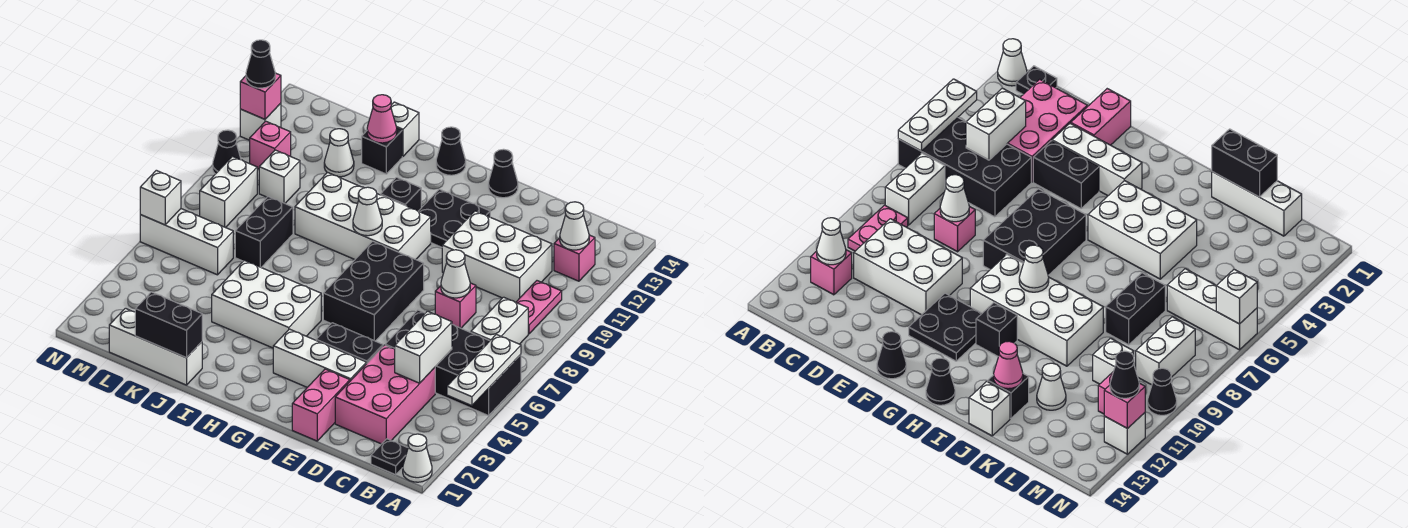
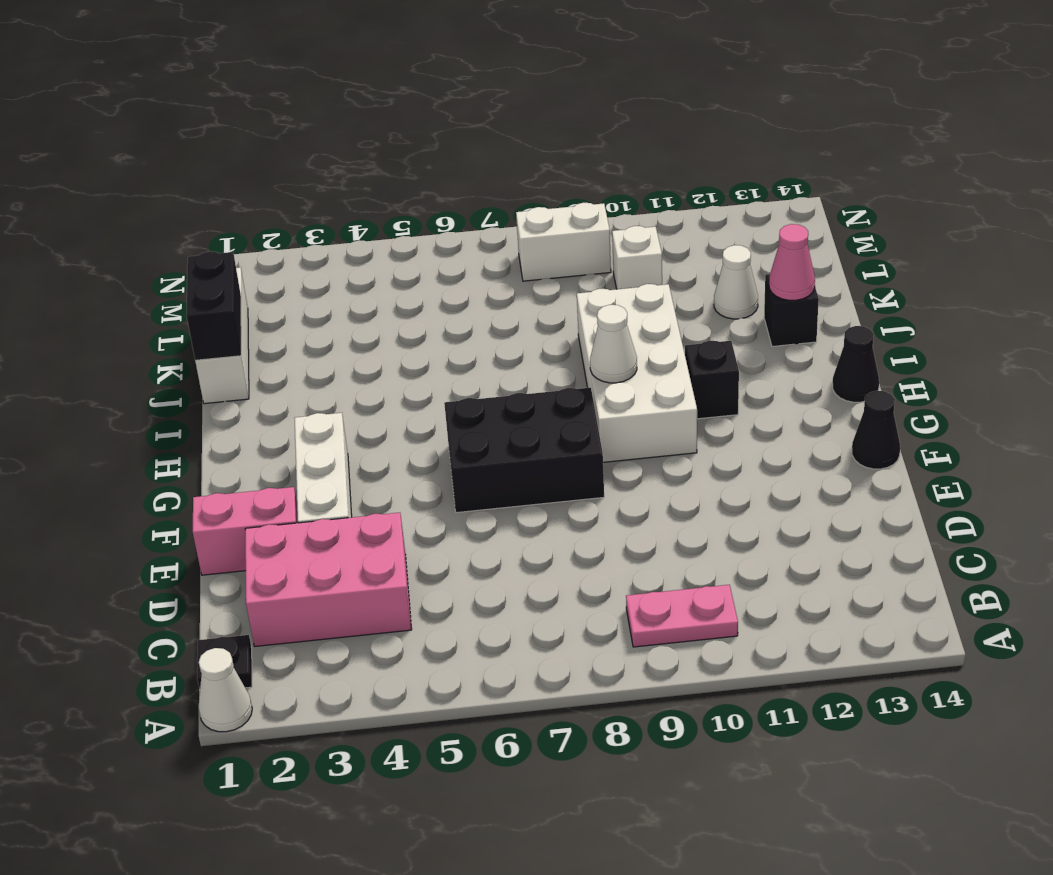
none -> black 2x4 brick [385,310,521,416]
none -> white 1x2 brick [471,297,528,344]
none -> pink 1x1 brick [554,235,595,281]
none -> white 2x3 brick [442,211,552,302]

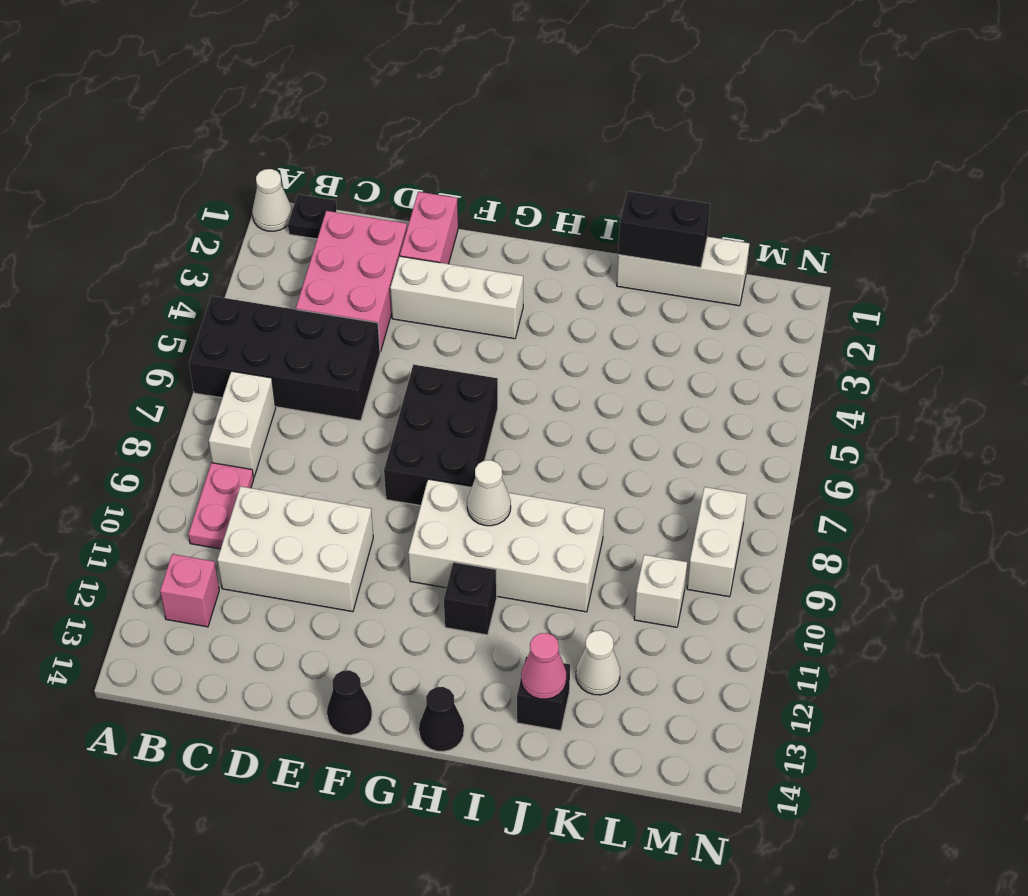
none -> pink 1x1 brick [435,283,476,328]
none -> black 1x2 brick [316,323,383,363]
none -> black 2x2 plate [419,189,490,247]
none -> white 2x3 brick [212,260,321,348]

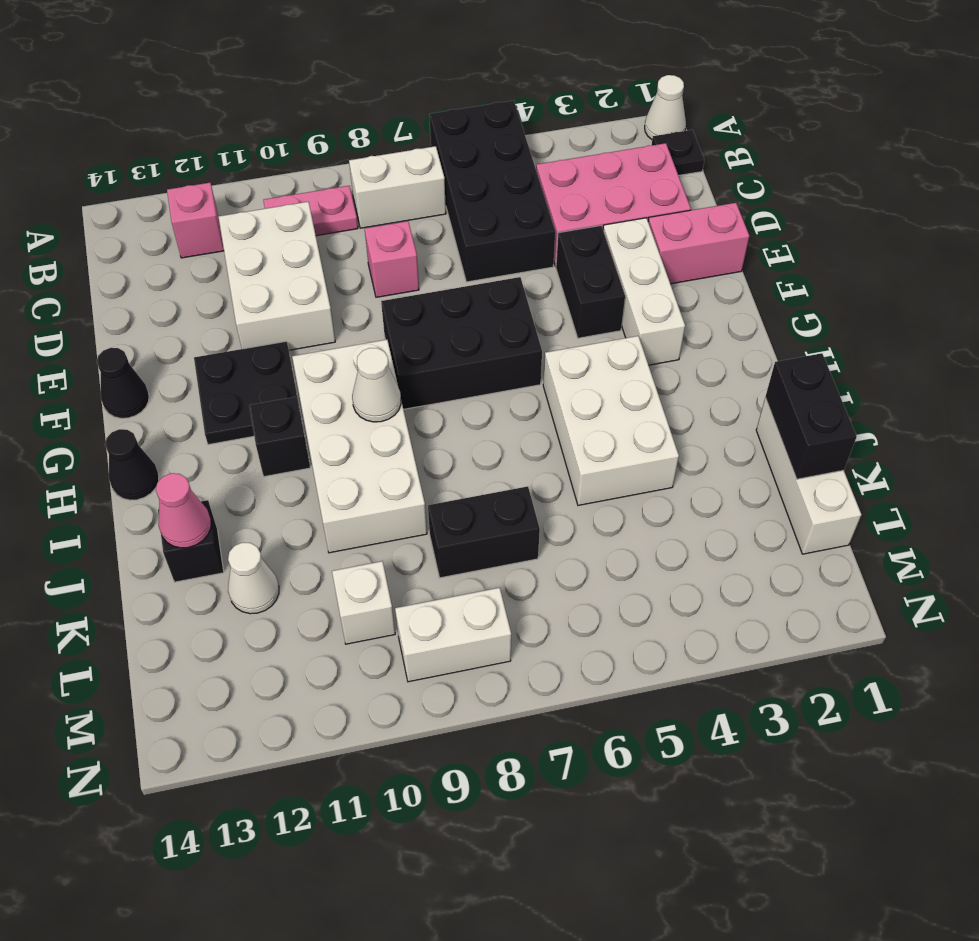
none -> white 1x1 brick [391,102,419,156]
none -> white 1x3 brick [140,209,233,275]
none -> pink 1x1 brick [250,121,291,169]
none -> black 1x1 cone [213,130,241,174]

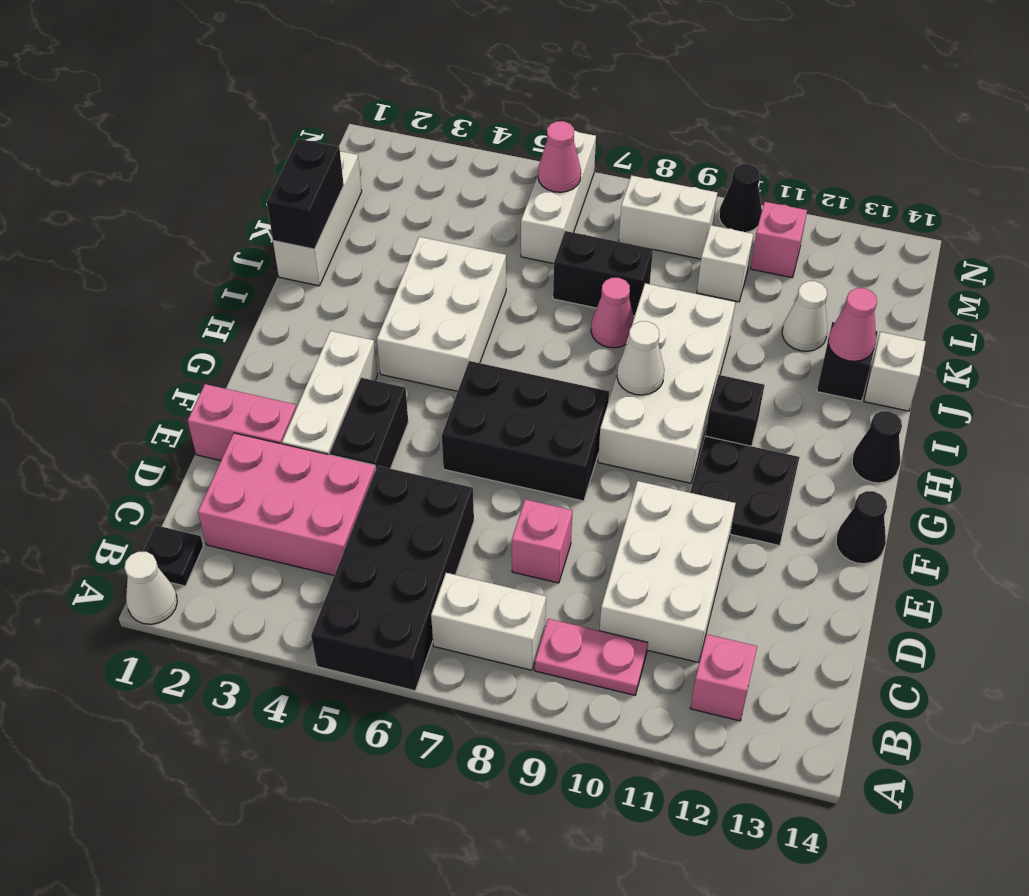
pink 1x1 cone [591,278,634,348] -> none
pink 1x1 cone [538,121,581,192] -> none
none -> white 1x1 brick [240,103,281,140]
none -> white 1x3 plate [447,334,521,406]
none -> white 1x1 cone [560,202,589,250]
none -> white 1x2 brick [395,311,452,383]

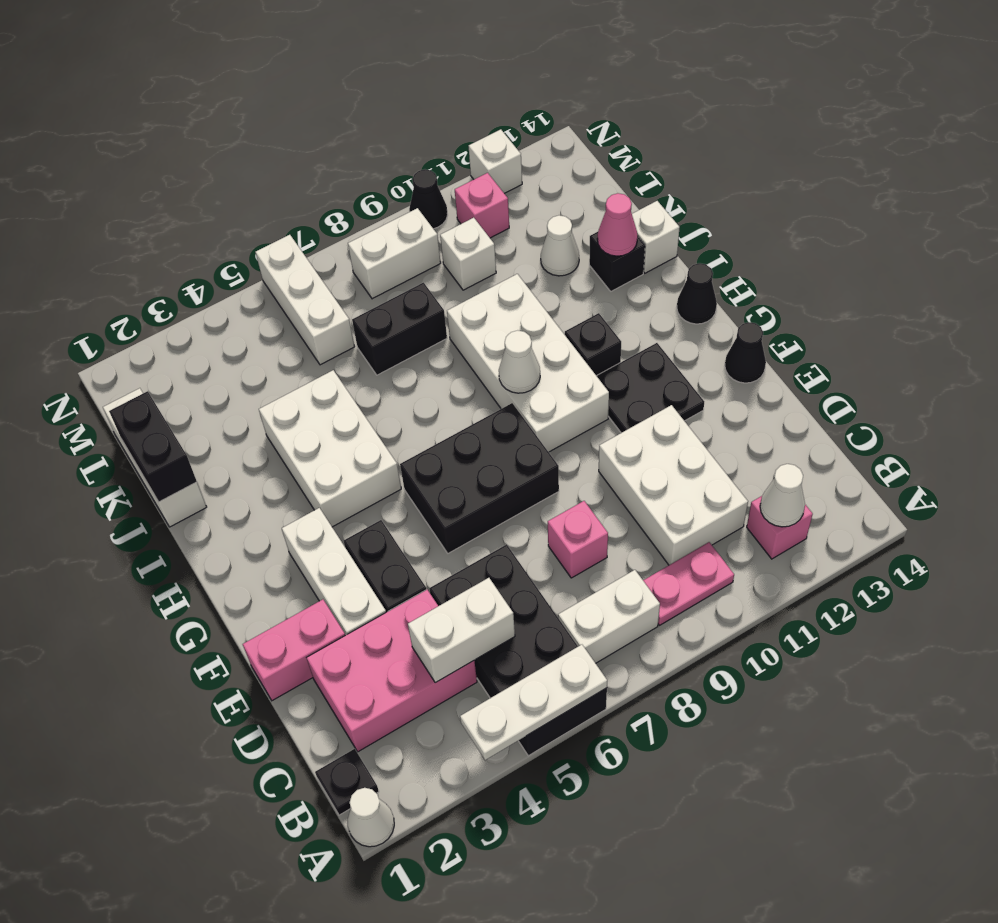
none -> white 1x1 cone [441,250,470,298]
none -> white 1x1 brick [140,170,181,225]
none -> pink 1x1 brick [240,73,281,119]
none -> black 1x1 cone [246,40,275,88]

